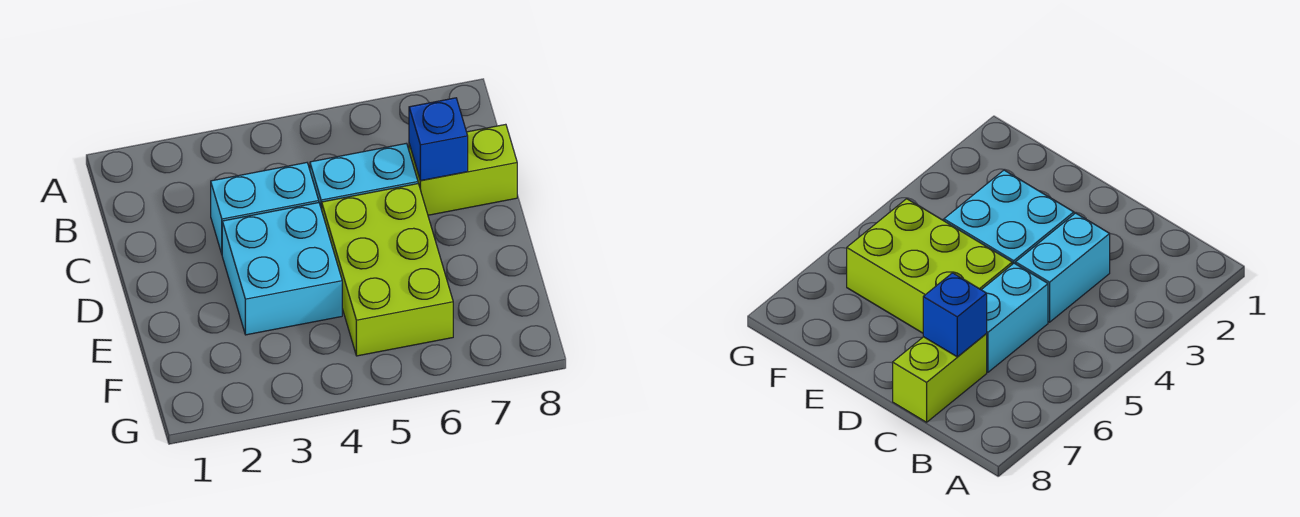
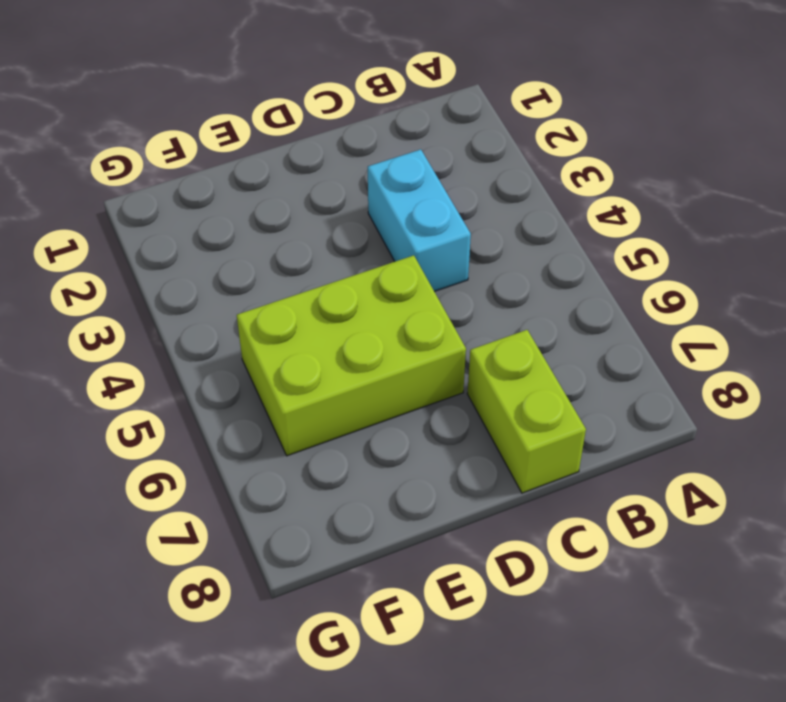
none -> cyan 1x2 brick [310,143,418,210]
none -> cyan 2x2 brick [222,203,342,335]

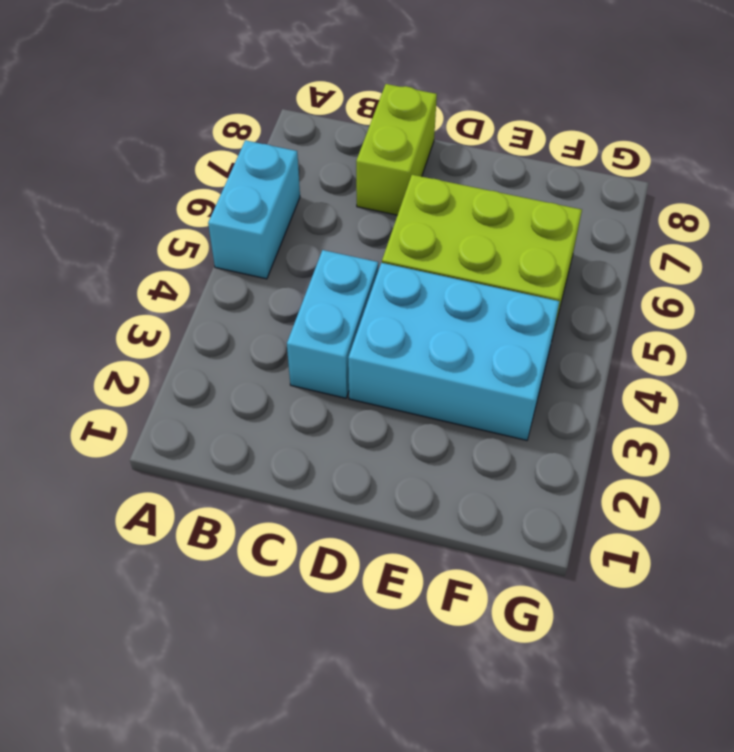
cyan 1x2 brick [208,140,300,279] -> cyan 1x2 brick moved to [310,143,418,210]
cyan 2x3 brick [348,263,560,440] -> cyan 2x2 brick [222,203,342,335]
none -> blue 1x1 brick [409,98,468,181]

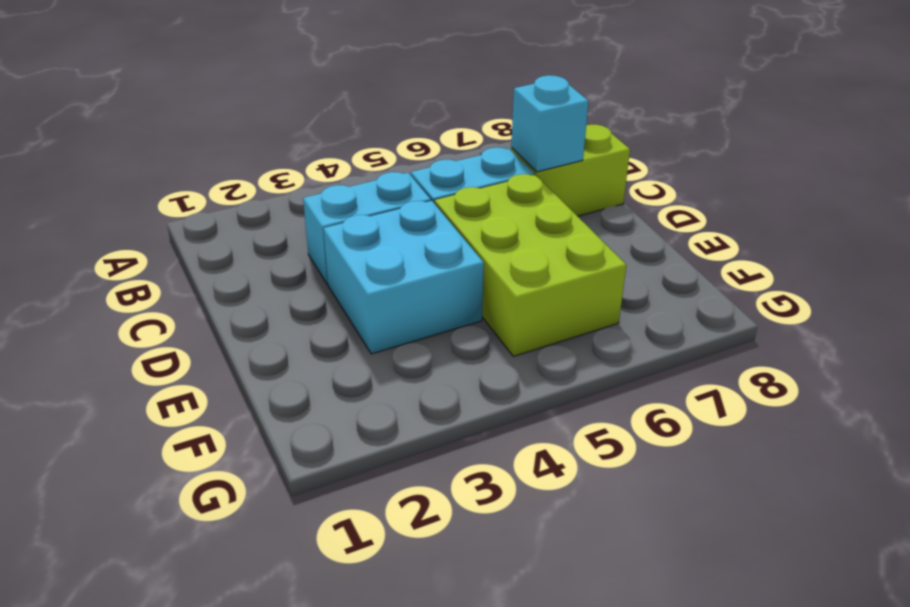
cyan 1x1 brick [511,75,589,172] -> blue 1x1 brick [409,98,468,181]

